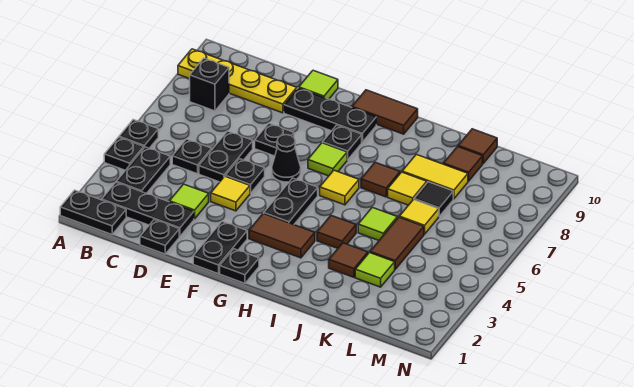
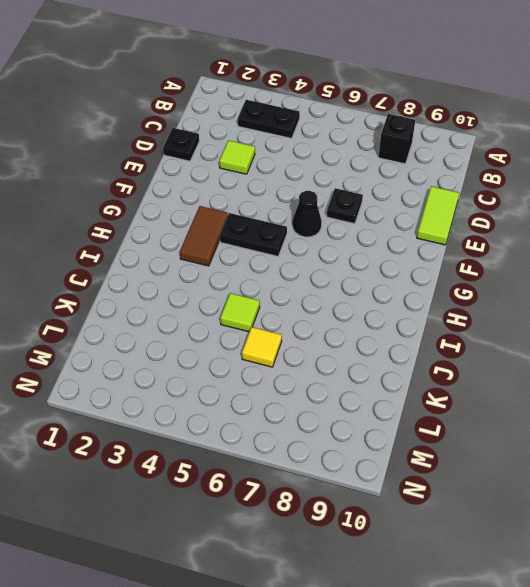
lime 1x2 tile [417,186,459,245] -> lime 1x1 tile [299,70,338,99]
none -> black 1x2 plate [60,190,126,235]
none -> black 1x1 plate [104,137,144,170]
none -> black 1x1 plate [119,120,158,148]
none -> yellow 1x4 plate [178,49,297,113]

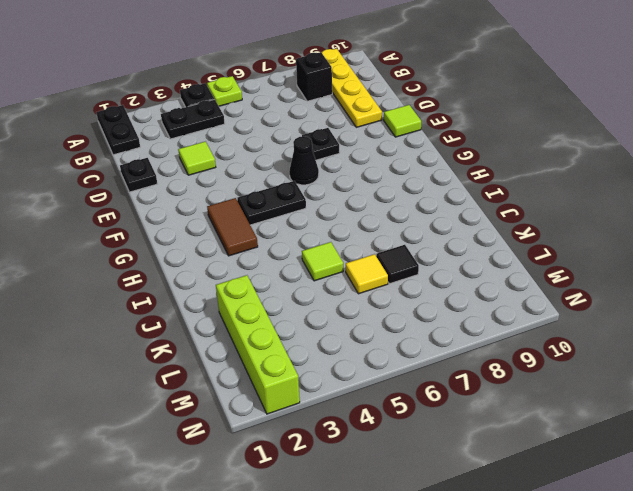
lime 1x1 plate [207,76,242,106] -> black 1x1 plate [119,120,158,148]
lime 1x4 brick [216,275,300,414] -> none
none -> black 1x3 plate [102,182,194,236]
none -> black 1x1 plate [172,139,212,174]
none -> black 1x2 plate [199,131,253,182]
none -> yellow 1x1 tile [211,176,250,211]

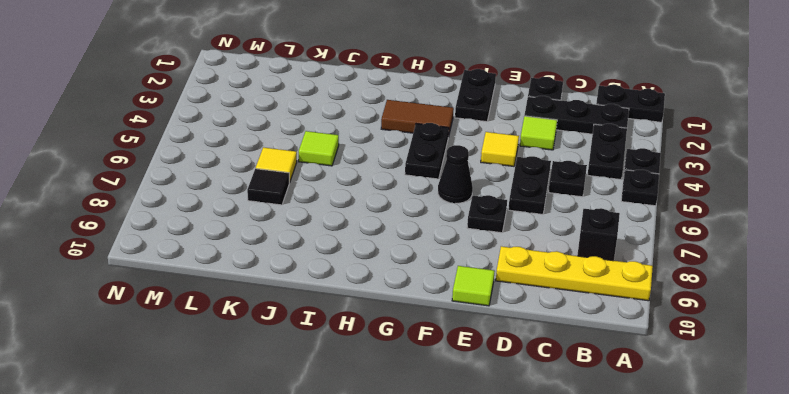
none -> black 1x1 plate [226,159,265,193]
none -> black 1x3 plate [284,88,376,142]
none -> black 1x1 plate [220,249,259,283]
none -> lime 1x1 tile [308,143,347,176]

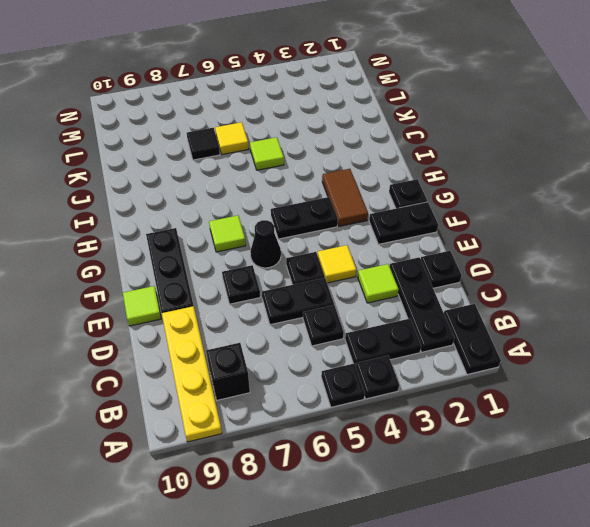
none -> black 1x1 plate [323,125,362,160]
none -> brown 1x2 tile [352,90,418,134]
none -> yellow 1x1 tile [320,170,359,205]
none -> brown 1x1 tile [317,215,356,248]

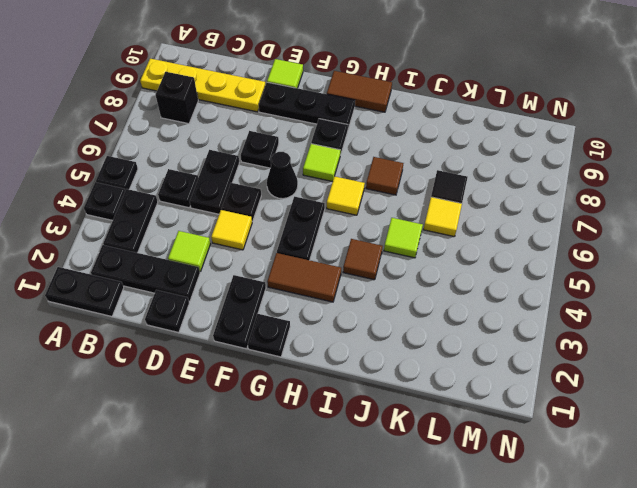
none -> brown 1x1 tile [329,243,368,277]
none -> yellow 1x1 tile [388,172,427,205]
none -> yellow 1x2 tile [402,154,468,199]
none -> lime 1x1 tile [355,253,395,287]

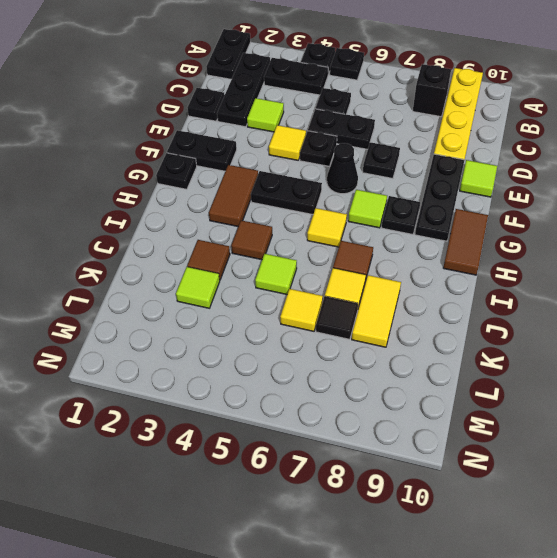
none -> brown 1x2 tile [370,217,424,269]
none -> brown 1x1 tile [443,147,483,181]
none -> brown 1x1 tile [458,129,497,163]

